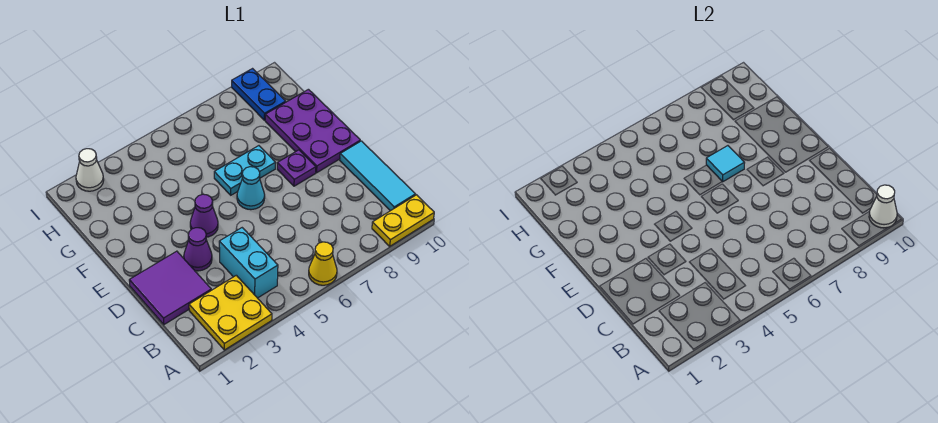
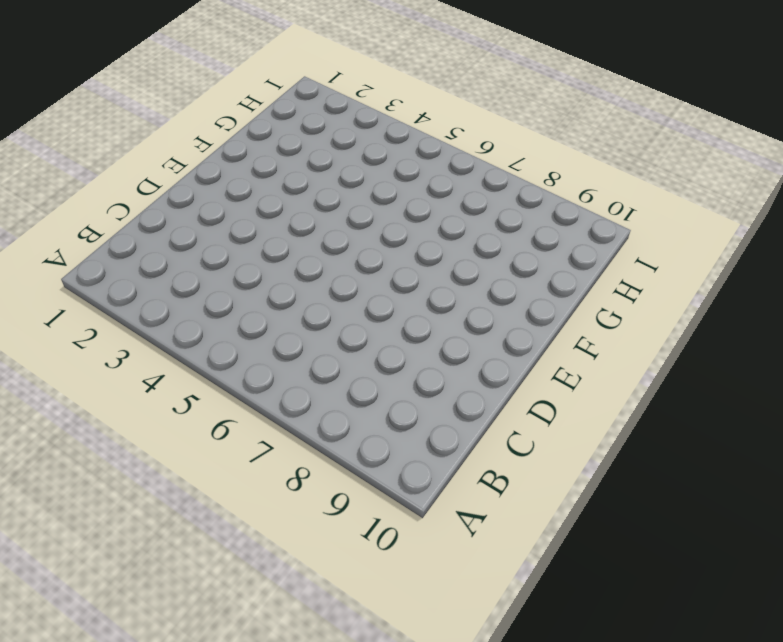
none -> yellow 2x2 plate [189,275,272,350]
none -> yellow 1x1 cone [309,242,337,285]
none -> yellow 1x2 plate [372,195,434,246]

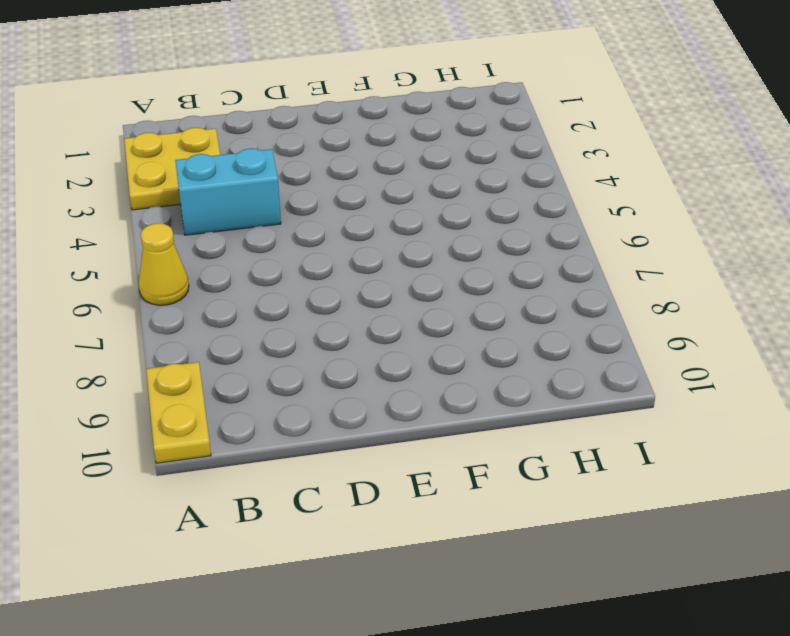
none -> cyan 1x3 tile [340,141,415,211]
none -> purple 2x2 tile [129,251,211,324]
none -> purple 1x1 cone [184,228,212,271]

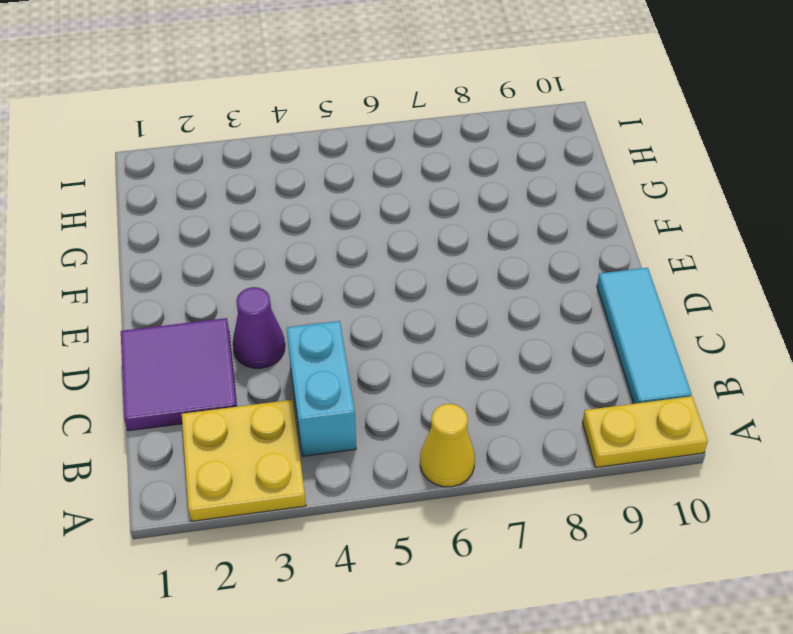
none -> purple 1x1 cone [190,194,218,237]
none -> cyan 1x1 cone [237,167,265,210]
none -> purple 1x1 plate [277,150,316,186]

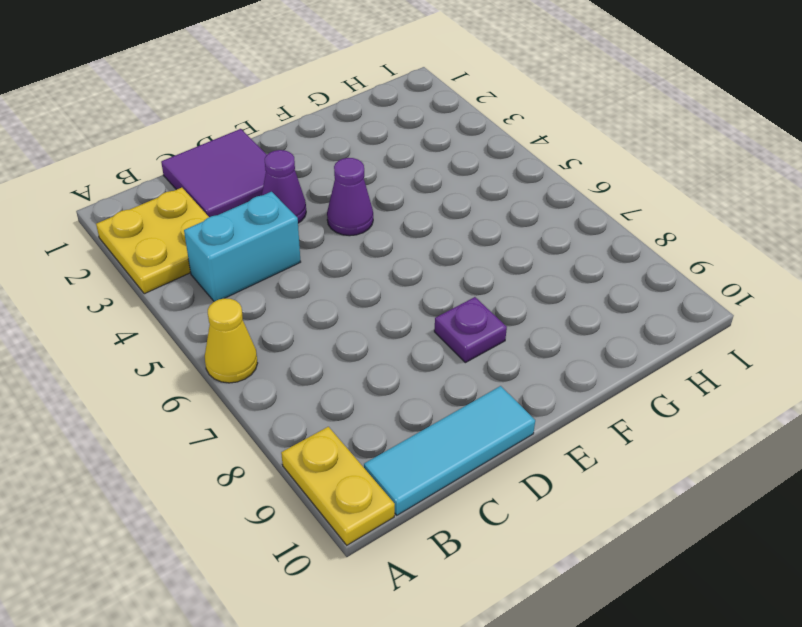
none -> cyan 1x1 cone [237,167,265,210]
none -> purple 2x3 plate [265,89,360,173]
none -> cyan 1x2 plate [214,146,276,195]

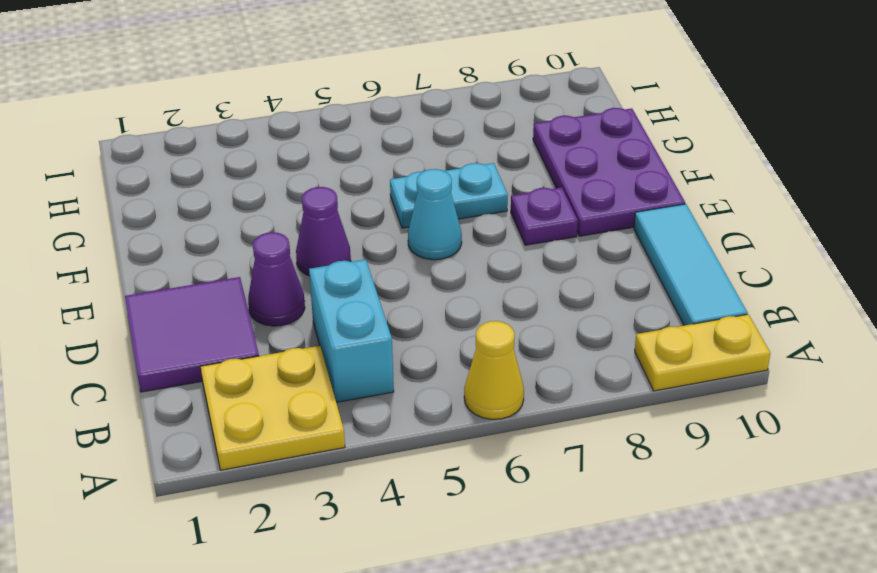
none -> blue 1x2 plate [232,69,286,120]
none -> white 1x1 cone [76,149,104,191]
none -> white 1x1 cone [869,185,897,228]

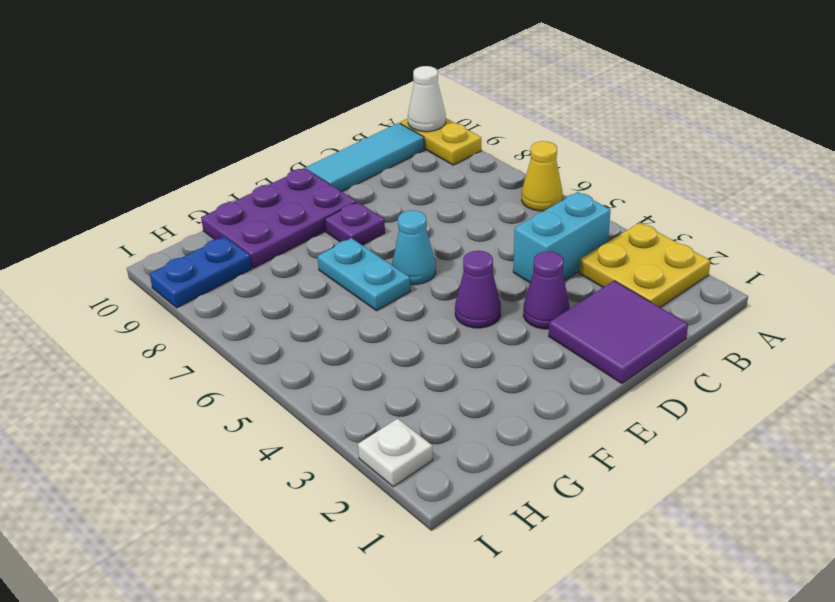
white 1x1 plate [358,419,433,487] -> white 1x1 cone [76,149,104,191]
none -> cyan 1x1 tile [706,146,745,182]

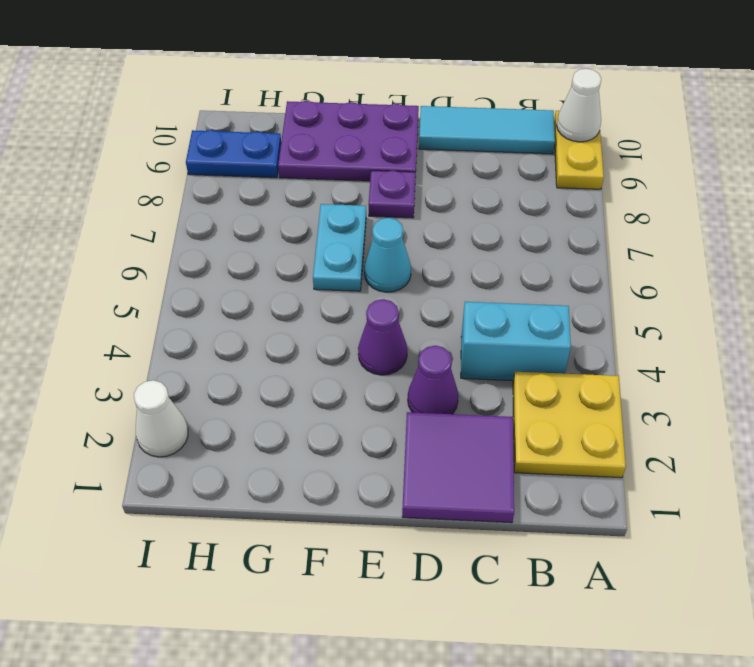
none -> yellow 1x1 cone [309,242,337,285]
none -> cyan 1x1 tile [706,146,745,182]

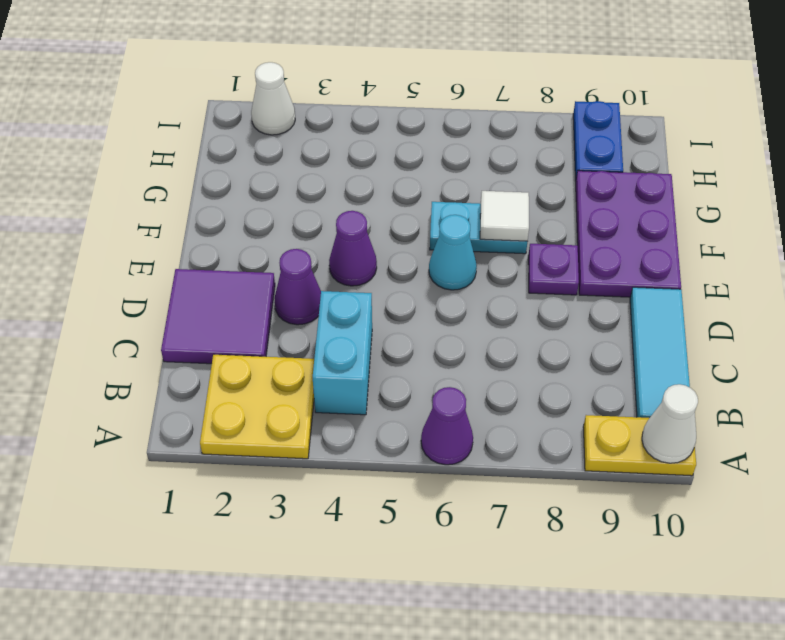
purple 1x1 cone [421,387,473,465] -> yellow 1x1 cone [309,242,337,285]
white 1x1 tile [480,191,529,241] -> cyan 1x1 tile [706,146,745,182]

